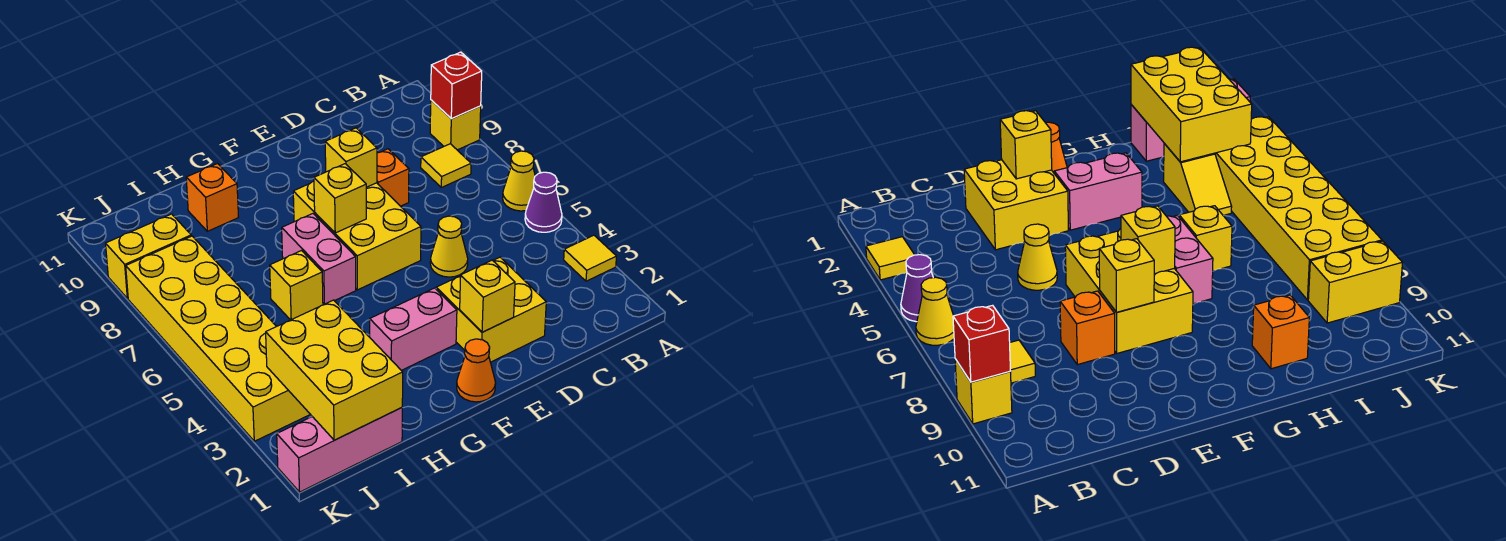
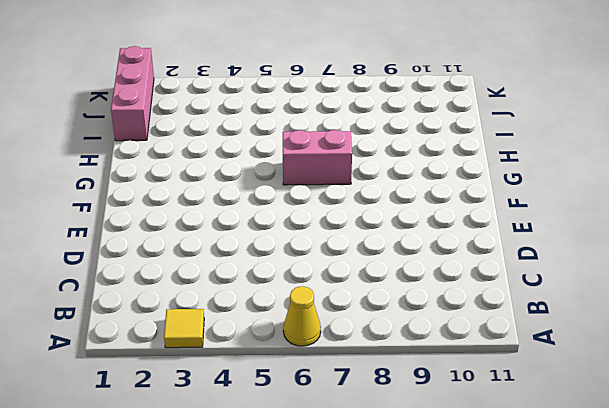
none -> purple 1x1 cone [525,172,562,232]
none -> yellow 1x1 brick [430,100,481,150]
none -> yellow 1x1 tile [421,144,471,188]

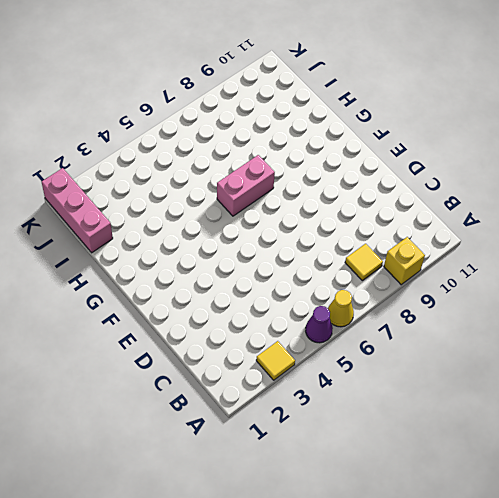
none -> yellow 2x2 brick [436,257,546,362]
none -> yellow 1x1 cone [430,216,468,277]
none -> orange 1x1 brick [377,149,409,206]

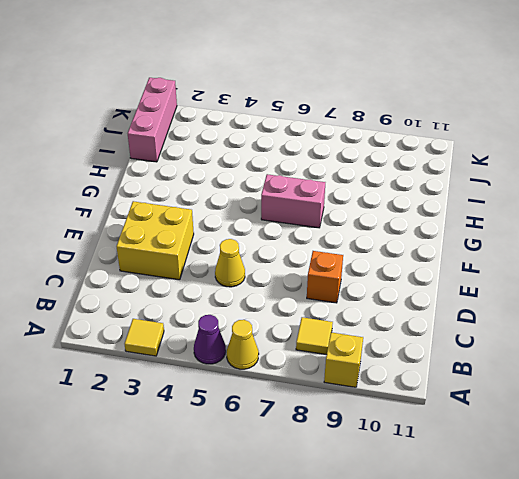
none -> yellow 2x3 brick [293,181,421,290]
none -> orange 1x1 cone [457,339,496,402]
none -> pink 1x2 brick [370,288,457,371]

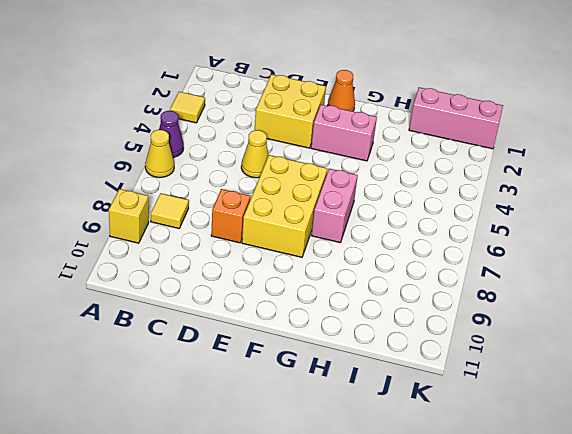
none -> yellow 1x1 brick [270,251,323,320]
none -> orange 1x1 brick [186,164,239,231]
none -> yellow 1x2 slope [1164,143,1232,216]

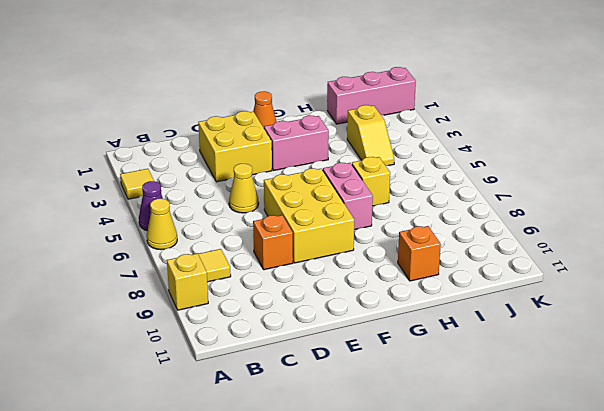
none -> yellow 2x6 brick [126,236,310,441]
none -> yellow 1x2 brick [105,214,191,298]
none -> red 1x1 brick [431,52,482,119]

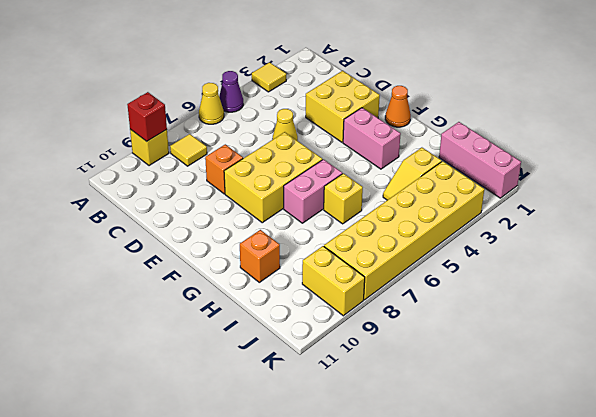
none -> yellow 1x1 brick [460,260,515,332]
none -> yellow 1x1 brick [325,128,377,187]
none -> yellow 1x1 brick [314,164,366,233]

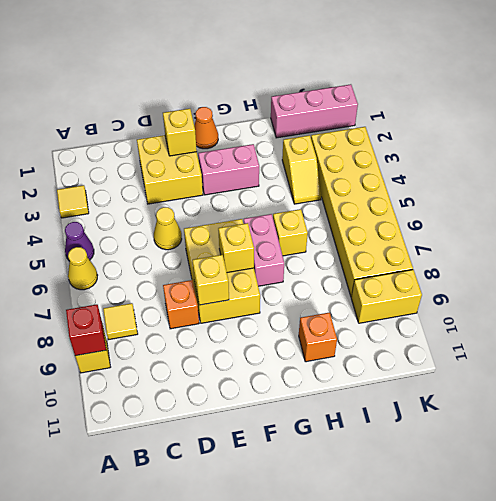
none -> yellow 2x3 brick [266,300,403,440]

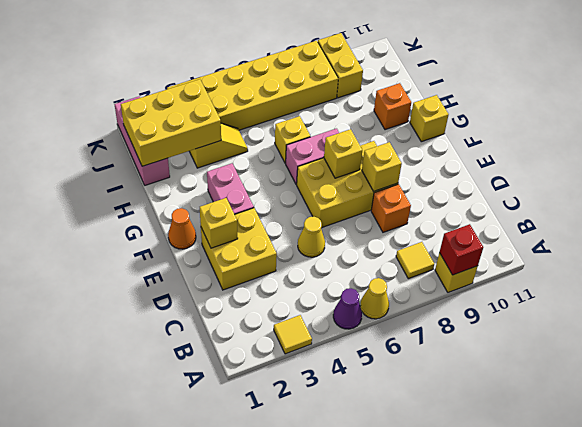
yellow 1x1 brick [410,95,449,142] -> none

